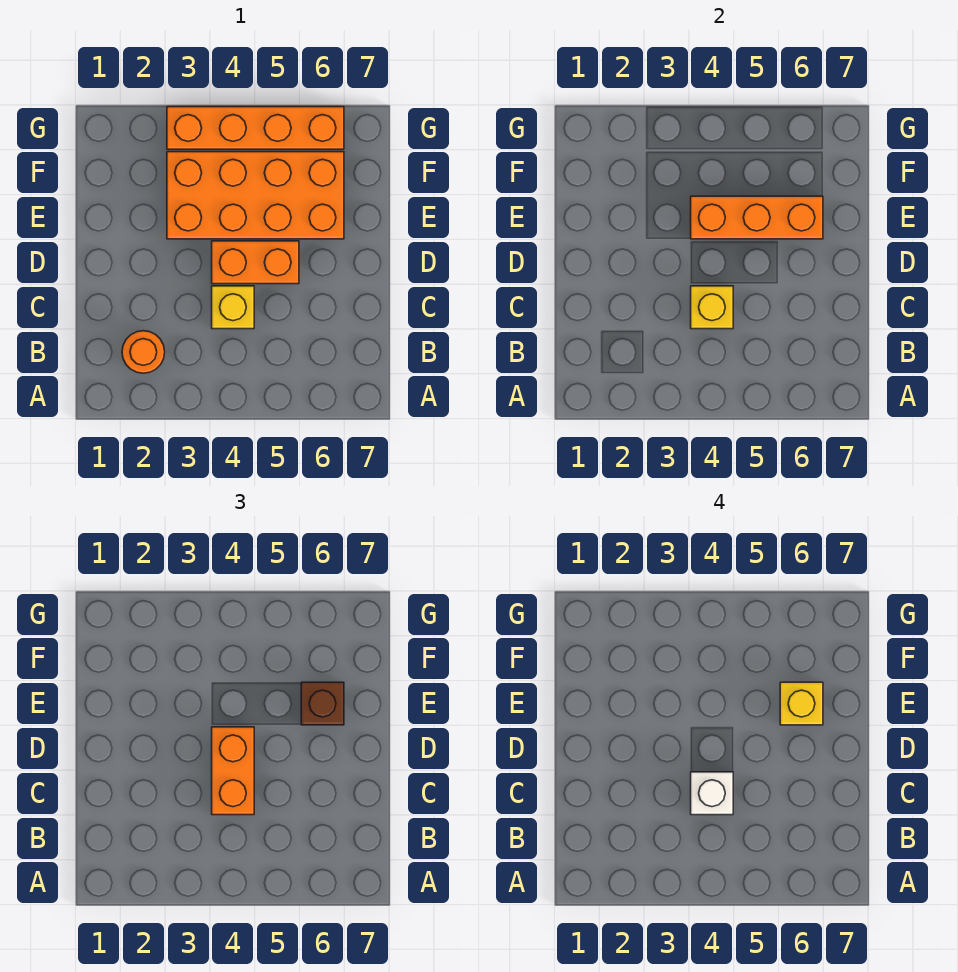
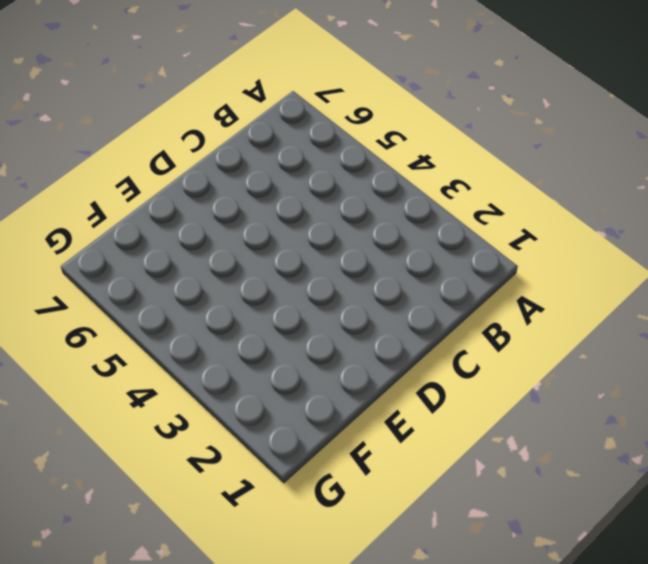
none -> orange 1x1 round brick [122,331,165,373]
none -> yellow 1x1 brick [212,286,254,329]

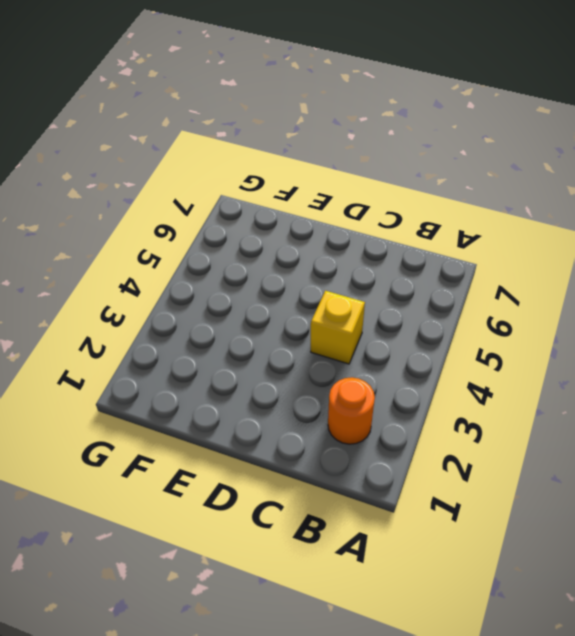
none -> orange 1x2 brick [212,241,299,284]
none -> orange 2x4 brick [167,152,344,239]

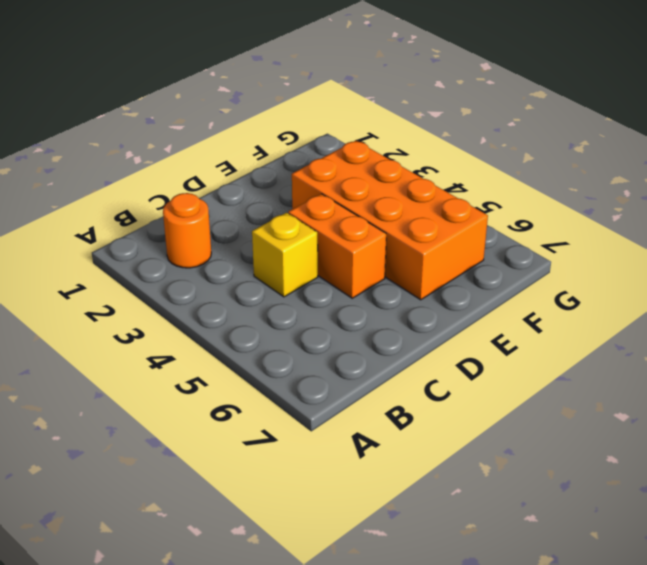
none -> orange 1x4 brick [167,107,344,149]
none -> yellow 1x1 brick [691,286,733,329]

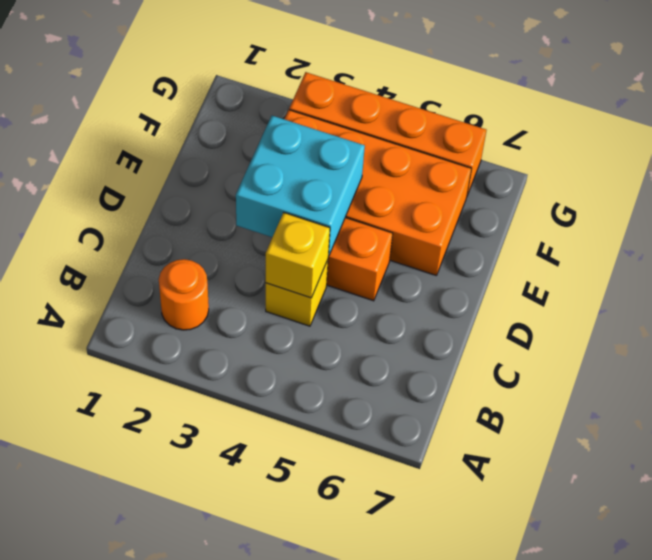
cyan 2x2 brick [236,116,365,256] -> orange 1x3 brick [691,196,823,239]
none -> orange 1x2 brick [212,727,254,815]
none -> brown 1x1 brick [301,682,344,725]

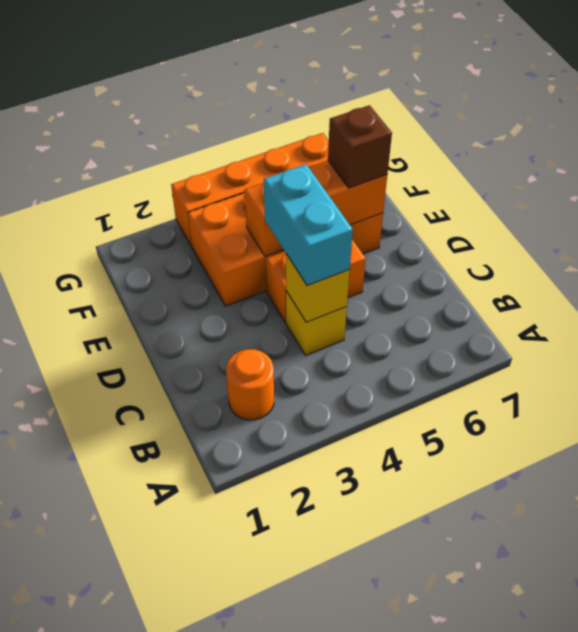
cyan 1x2 brick [264,164,353,286] -> orange 1x2 brick [212,727,254,815]
none -> white 1x1 brick [691,772,733,815]
none -> yellow 1x1 brick [780,682,823,725]

